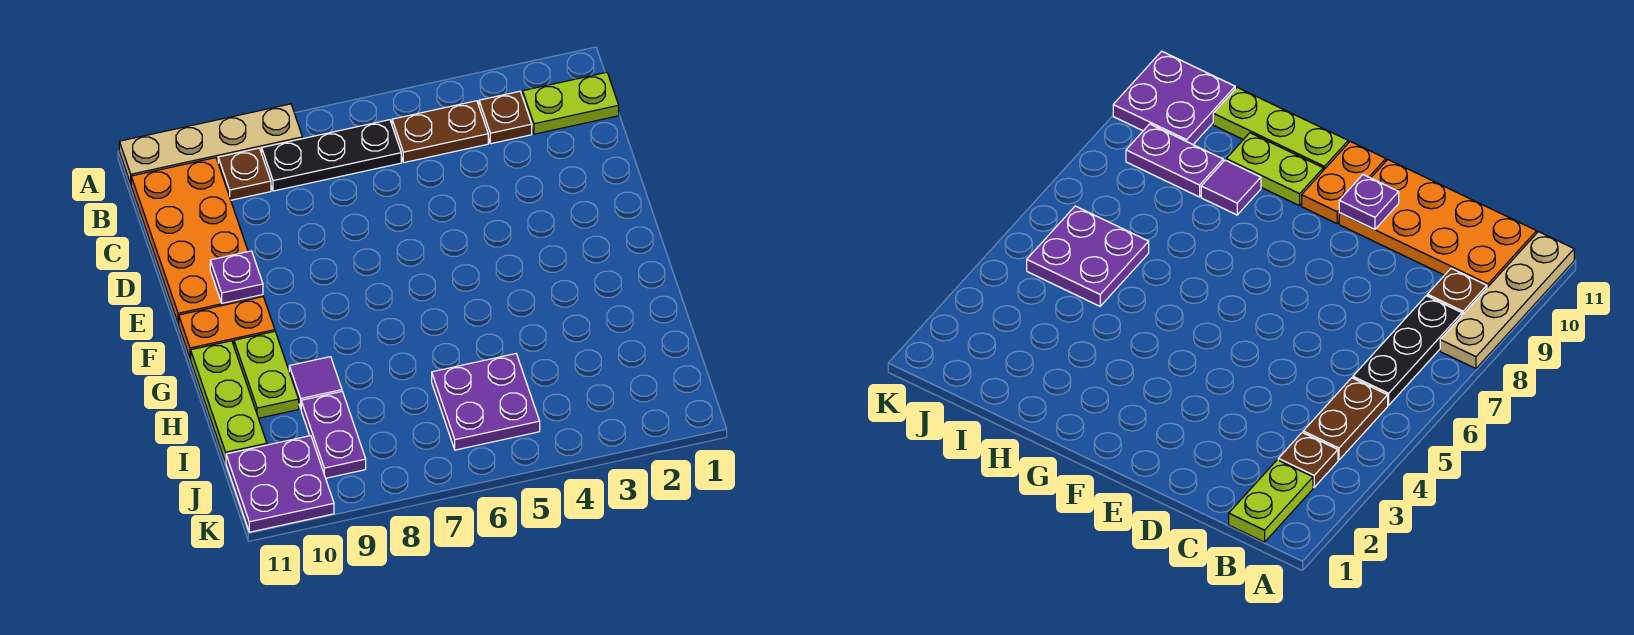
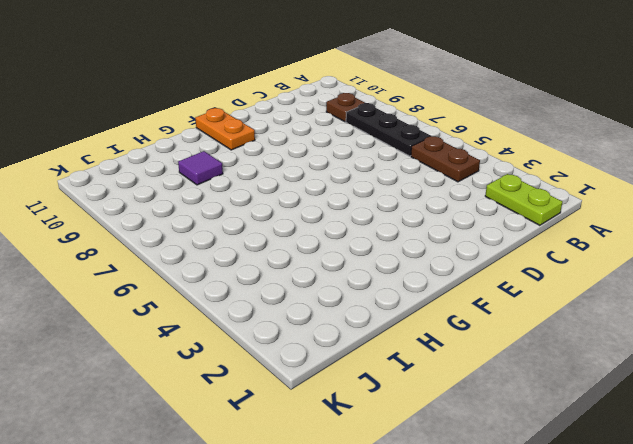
none -> tan 1x4 plate [119,104,303,184]
none -> brown 1x1 plate [479,91,532,144]
none -> orange 2x4 plate [131,158,263,324]

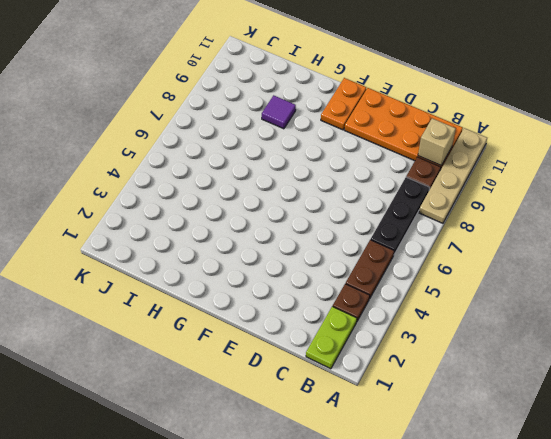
tan 1x1 brick [418,118,456,166] -> none
none -> lime 1x2 plate [234,331,299,418]
none -> lime 1x3 plate [191,341,267,462]
none -> purple 2x2 plate [432,354,540,450]

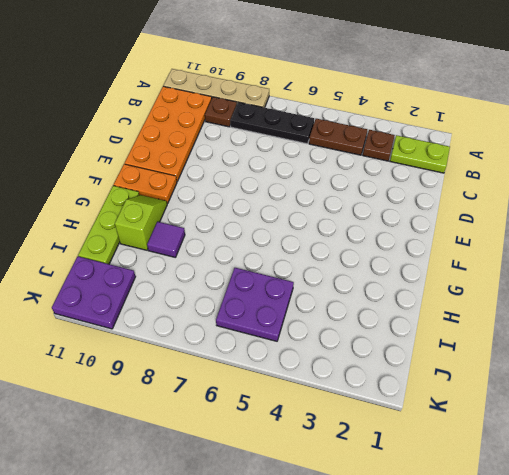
lime 1x2 slope [115,195,167,250] -> lime 1x2 plate [234,331,299,418]
none -> purple 1x2 plate [301,392,366,478]
none -> purple 1x1 plate [210,251,263,303]

